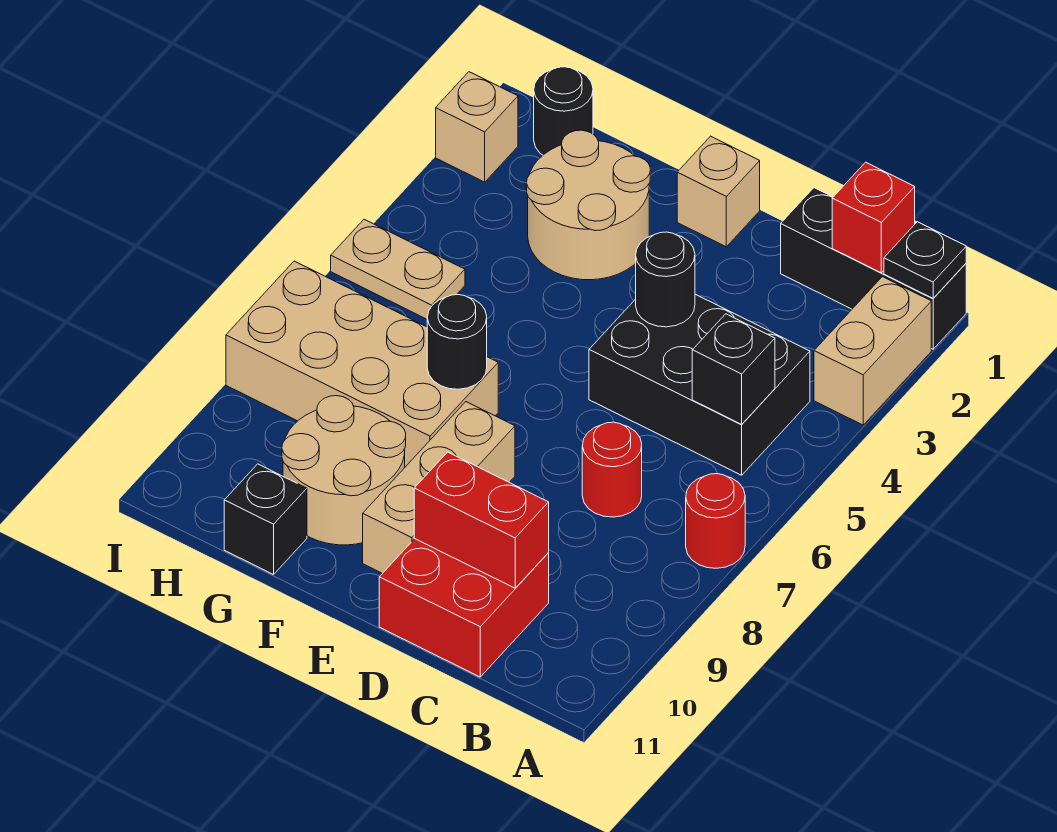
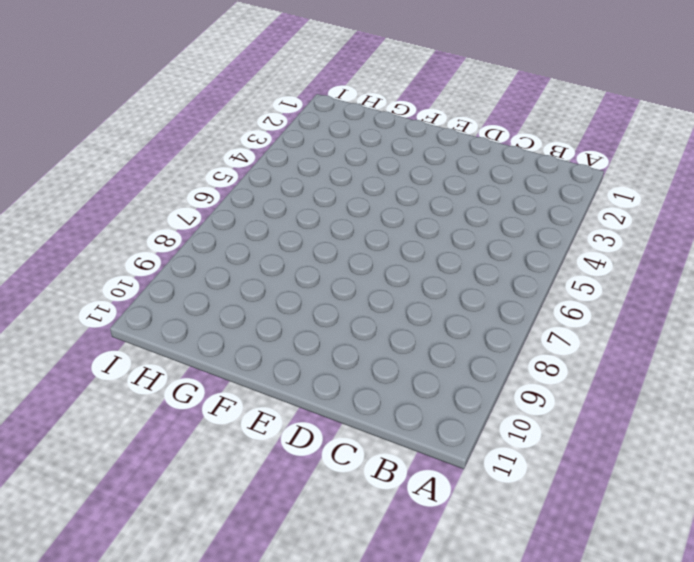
none -> black 1x3 brick [781,188,966,349]
none -> tan 1x2 brick [814,277,931,425]
none -> red 1x1 round brick [686,474,745,568]

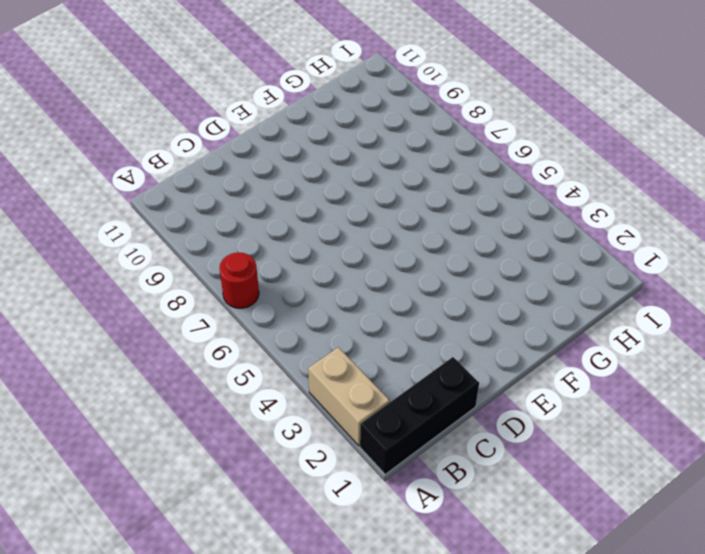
none -> black 2x3 brick [589,294,810,475]
none -> red 1x1 round brick [582,422,642,517]
none -> red 2x2 brick [379,539,549,677]

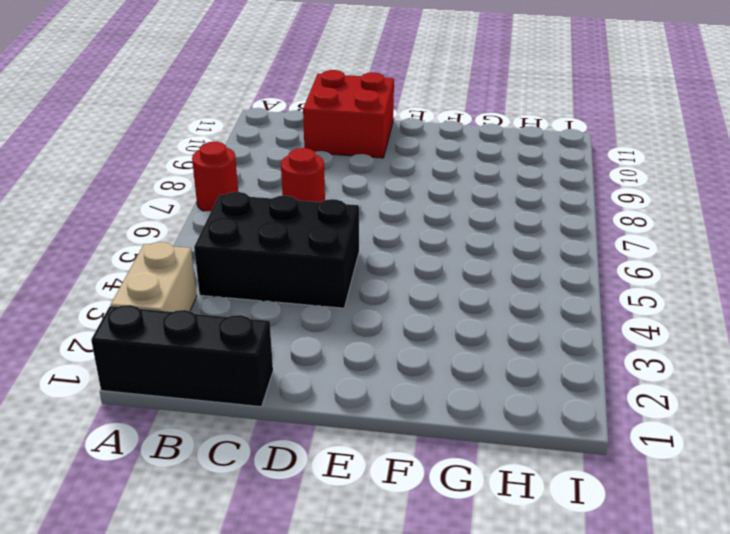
none -> tan 1x1 brick [677,136,760,247]
none -> tan 1x3 brick [363,402,515,573]
none -> tan 2x2 round brick [527,130,650,280]

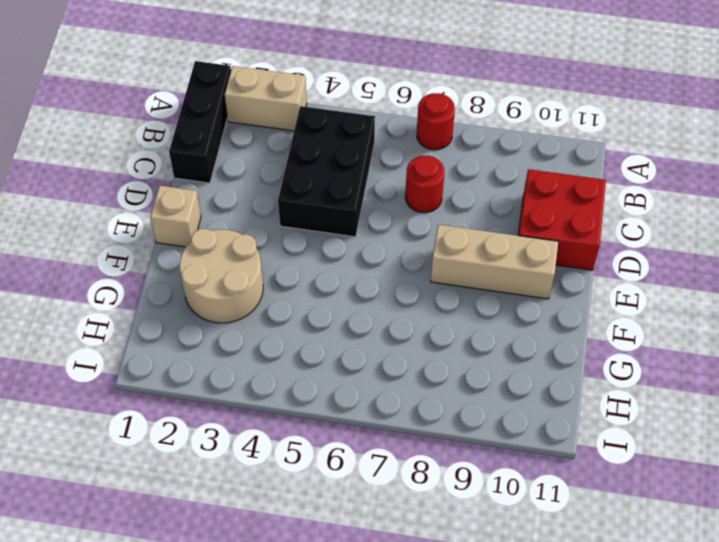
none -> tan 2x4 brick [226,261,498,467]
none -> tan 2x2 round brick [282,396,406,545]
none -> black 1x1 brick [224,464,307,575]

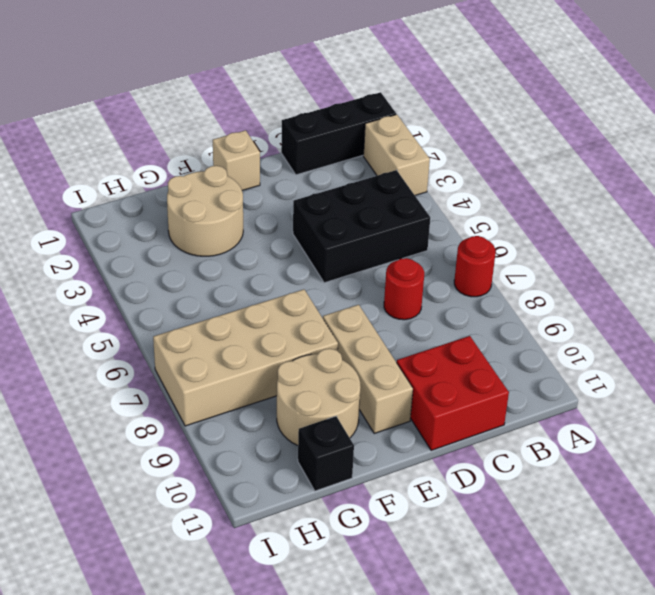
none -> black 1x1 round brick [534,67,593,155]
none -> tan 1x2 plate [331,219,465,319]
none -> tan 1x1 brick [436,72,518,182]

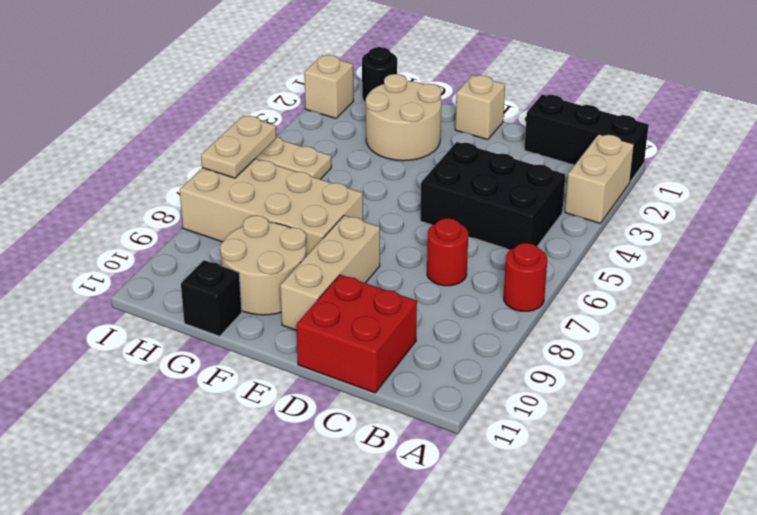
tan 1x2 plate [201,116,276,178] -> none
none -> black 1x1 plate [884,222,966,298]
none -> red 1x1 brick [832,162,915,273]
none -> black 1x1 brick [692,314,775,424]

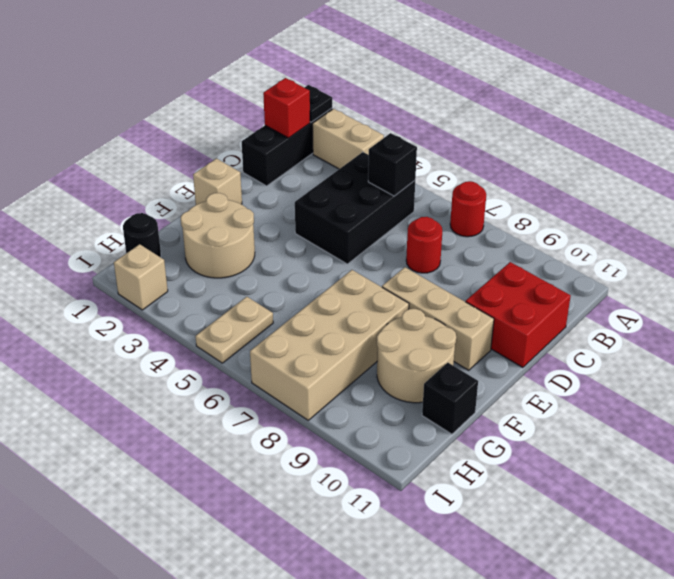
none -> red 1x2 brick [414,452,549,588]
none -> black 1x1 round brick [636,232,695,327]
none -> black 1x1 round brick [427,295,487,389]

